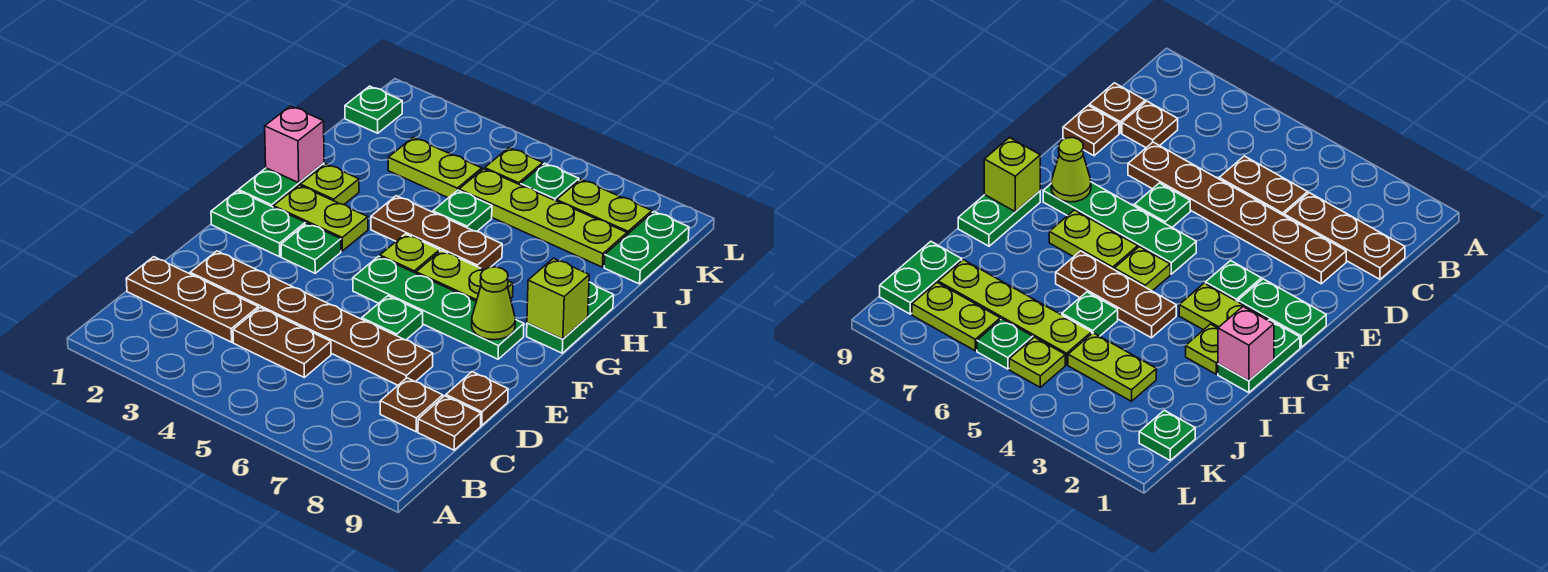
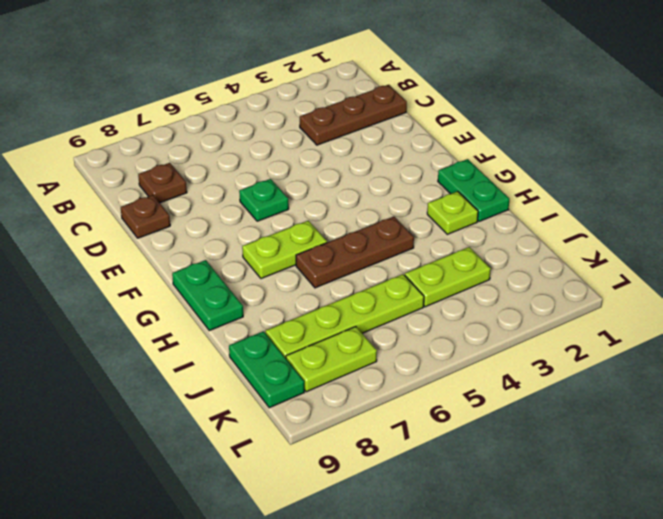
none -> brown 1x2 plate [233,308,331,377]
none -> brown 1x1 plate [418,396,481,450]
none -> brown 1x6 plate [190,251,433,385]

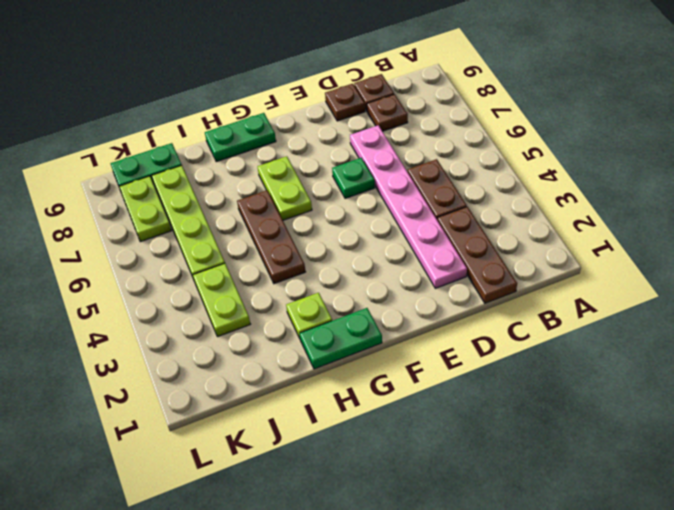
pink 1x6 plate [350,125,467,288] -> brown 1x6 plate [190,251,433,385]
none -> green 1x2 plate [211,191,306,257]
none -> green 1x1 plate [281,223,341,273]
none -> green 1x4 plate [353,256,524,359]

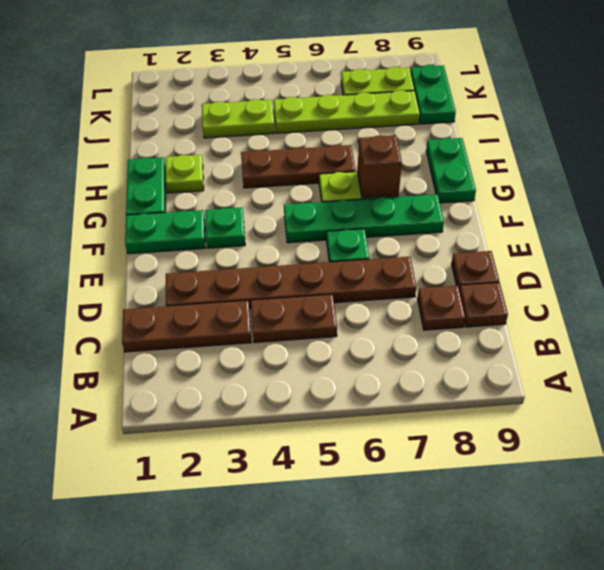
brown 1x1 brick [358,135,402,198] -> none
none -> lime 1x2 plate [273,185,368,251]
none -> lime 1x1 plate [380,234,440,273]
none -> green 1x1 plate [433,190,492,231]

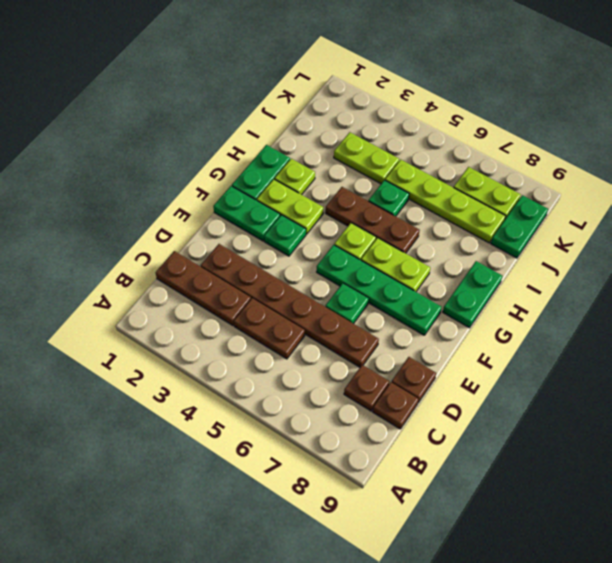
none -> green 1x1 plate [345,86,402,133]
none -> lime 1x1 plate [485,148,543,185]
none -> green 1x1 plate [521,163,579,201]

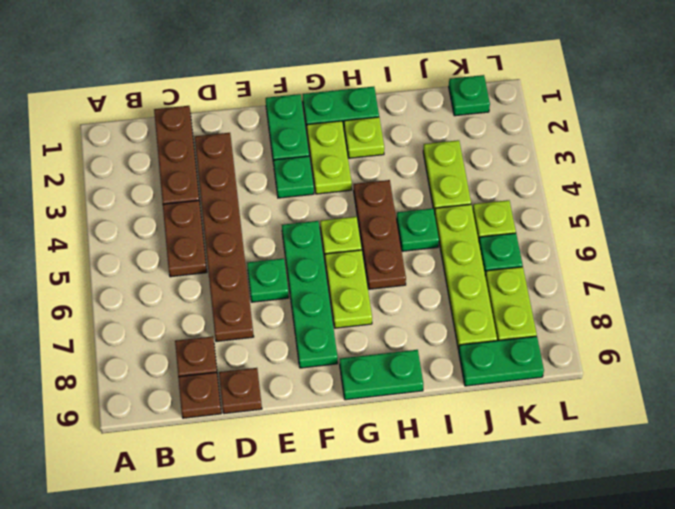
none -> lime 1x1 cone [472,267,515,340]
none -> lime 1x1 brick [527,258,589,339]
none -> pink 1x1 brick [265,106,324,183]

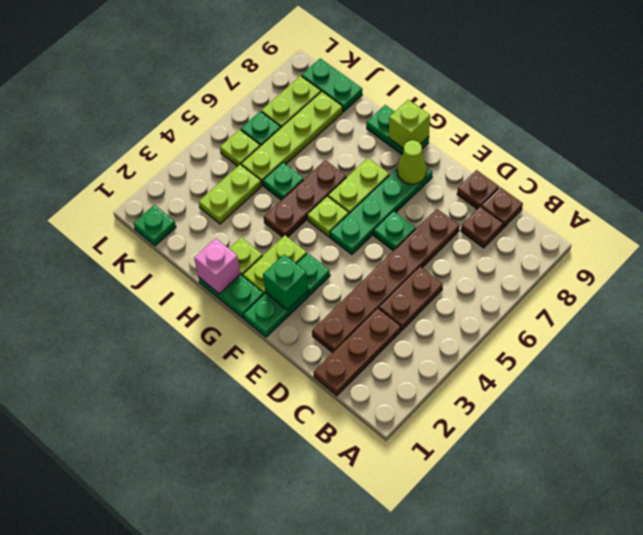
green 1x1 brick [263,254,308,310] -> none

